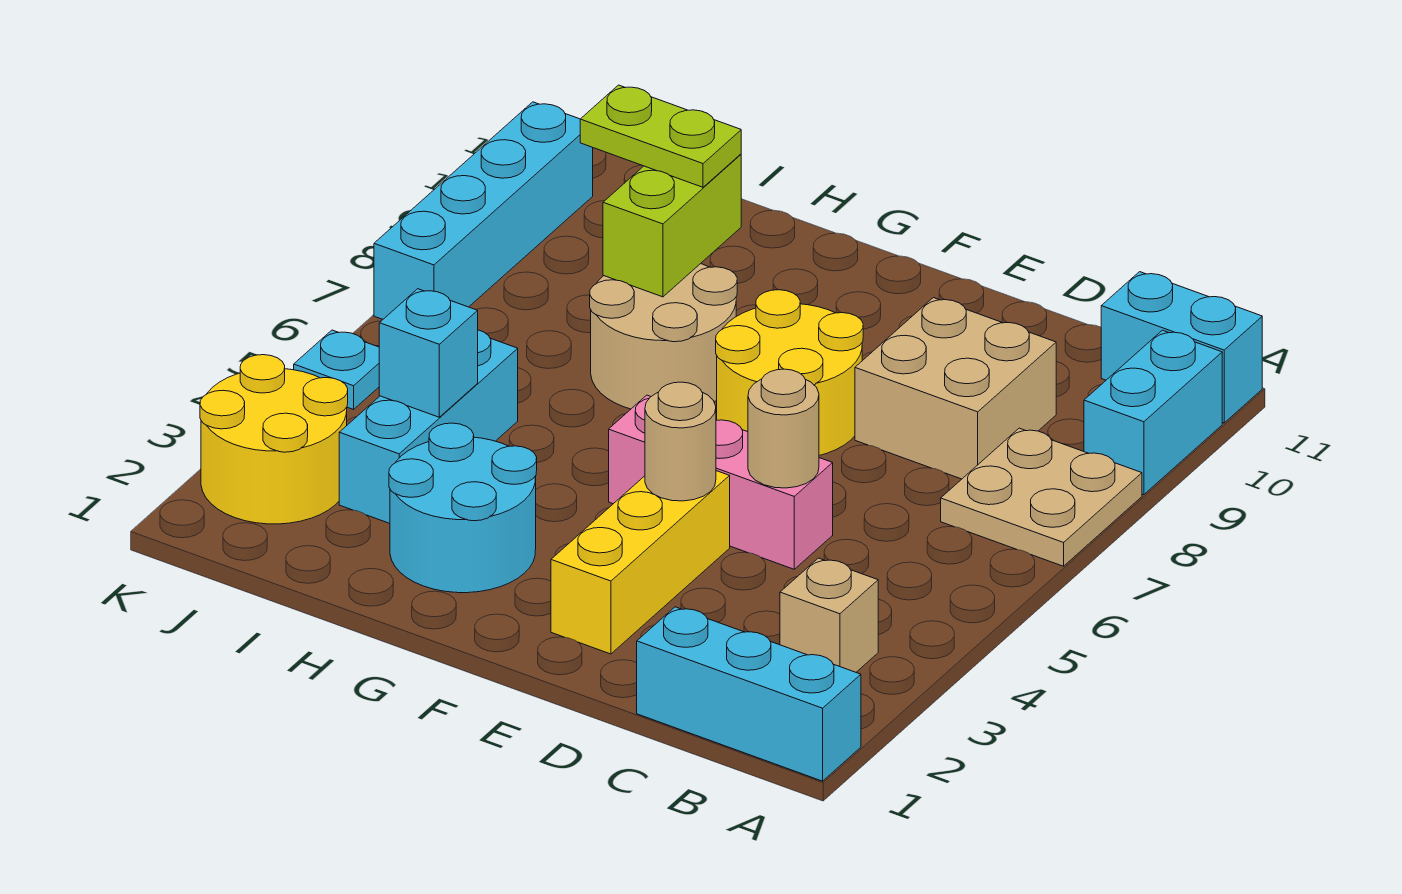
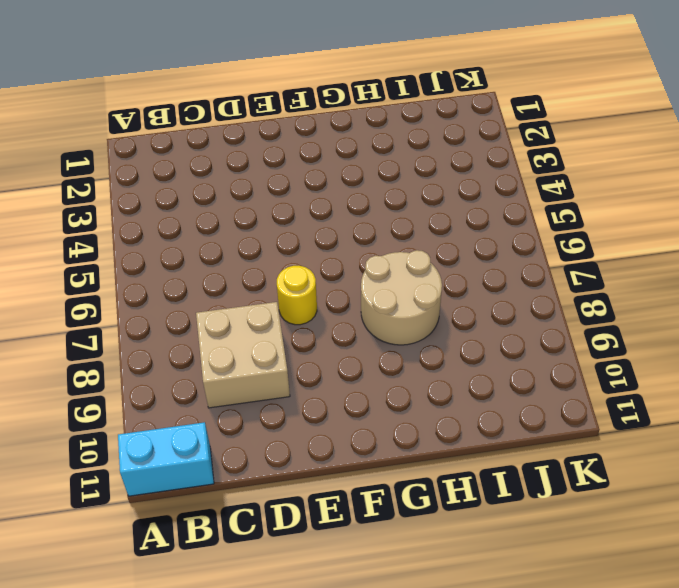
yellow 1x1 round brick [277,266,317,325] -> yellow 2x2 round brick [716,290,863,455]
none -> cyan 1x3 brick [637,607,861,781]
none -> tan 2x2 plate [941,428,1142,566]
none -> cyan 1x2 brick [1084,330,1222,495]

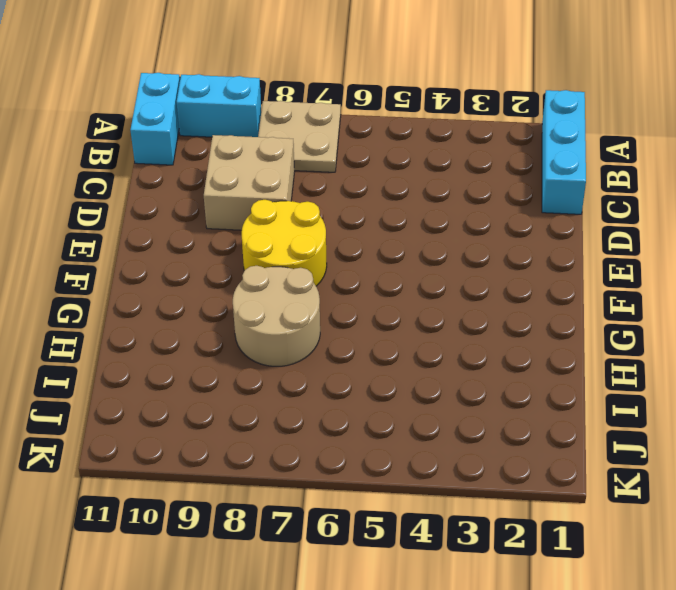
none -> tan 1x1 brick [780,558,878,672]
none -> pink 1x3 brick [609,395,833,569]
none -> yellow 1x3 brick [551,471,730,654]

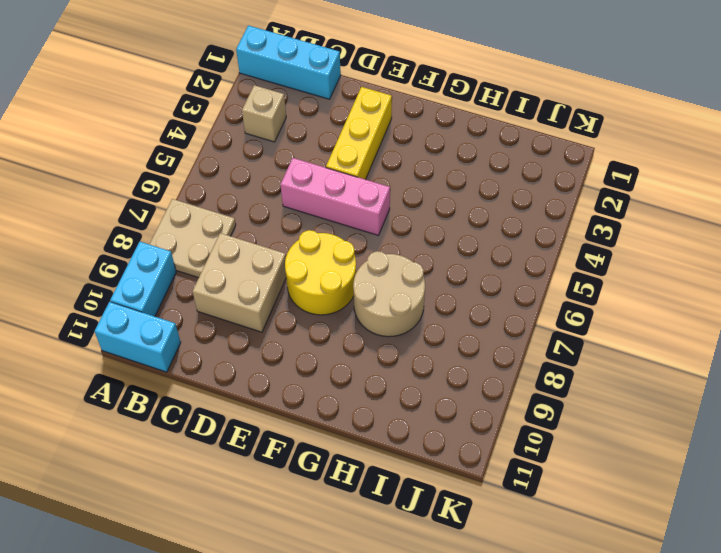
none -> cyan 2x2 round brick [389,423,537,593]
none -> cyan 1x3 brick [339,330,518,523]
none -> yellow 2x2 round brick [200,355,348,524]

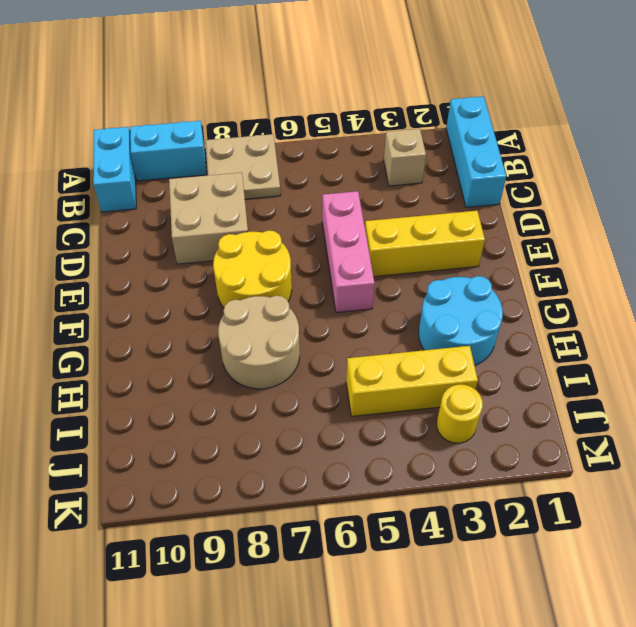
yellow 1x3 brick [346,346,478,416] -> cyan 1x3 brick [339,330,518,523]
yellow 1x1 round brick [437,385,483,443] -> yellow 2x2 round brick [200,355,348,524]
none -> cyan 1x1 plate [294,330,379,409]
none -> cyan 1x4 brick [374,102,593,319]
none -> tan 1x1 round brick [748,369,819,488]

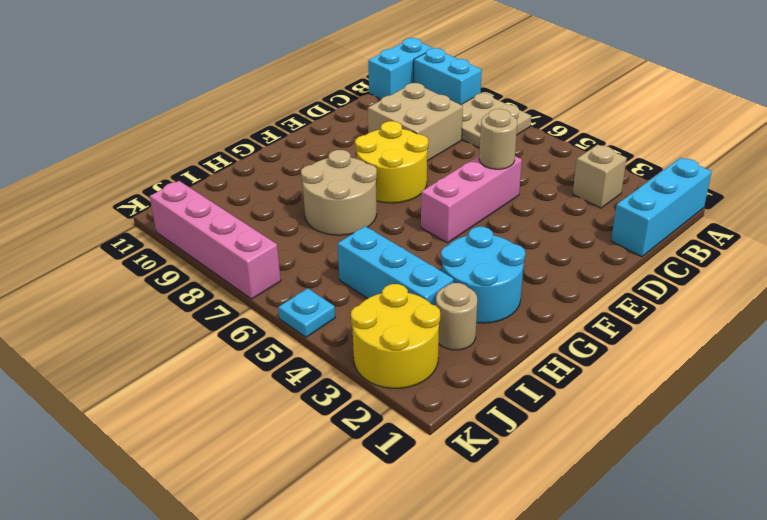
tan 1x1 round brick [436,283,477,350] -> tan 1x1 round brick moved to [645,382,716,501]
pink 1x4 brick [150,181,281,299] -> cyan 1x4 brick [374,102,593,319]
none -> yellow 1x3 brick [551,471,730,654]
none -> lime 1x2 brick [603,154,741,297]
none -> cyan 1x1 brick [379,289,478,417]

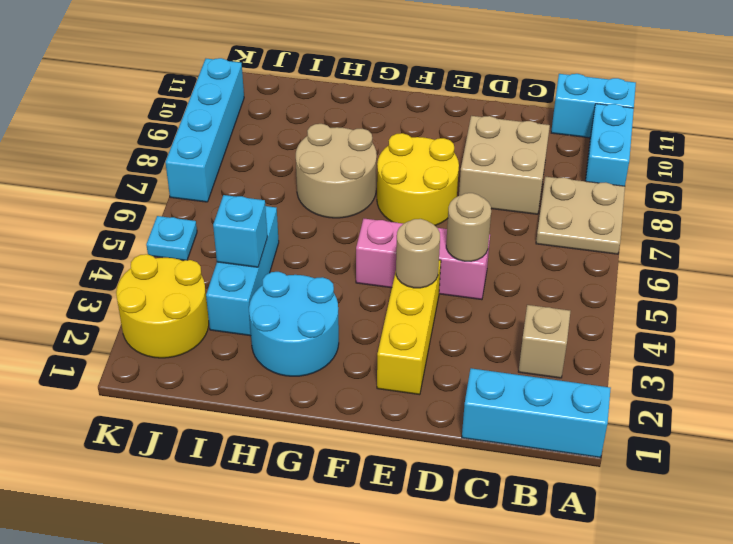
none -> lime 1x2 brick [603,154,741,297]
none -> lime 1x2 plate [580,85,741,187]

